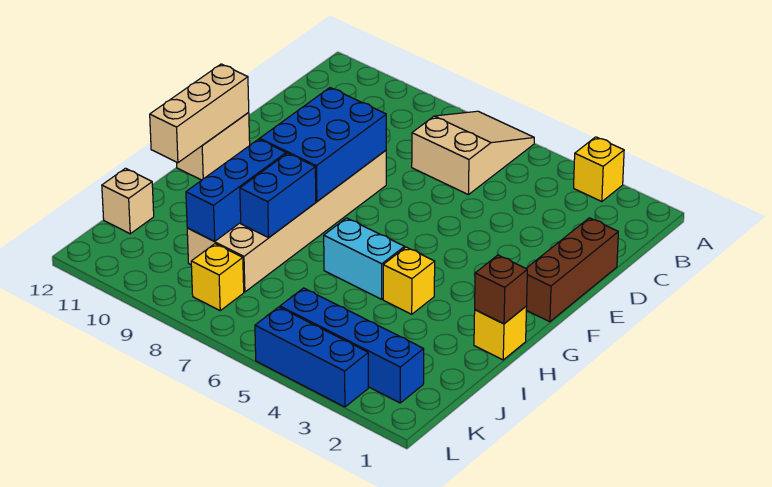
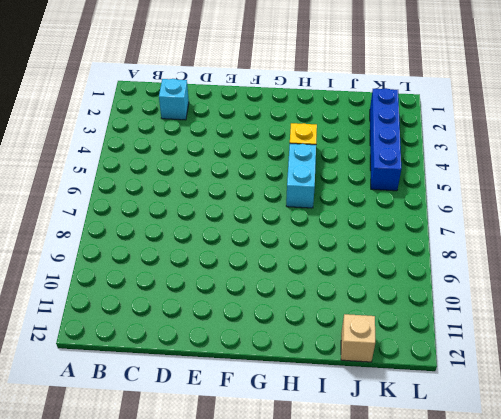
cyan 1x1 brick [159,79,189,120] -> none
none -> yellow 1x1 brick [574,137,624,202]
none -> tan 2x3 slope [412,111,534,195]
none -> brown 1x3 brick [526,218,618,322]

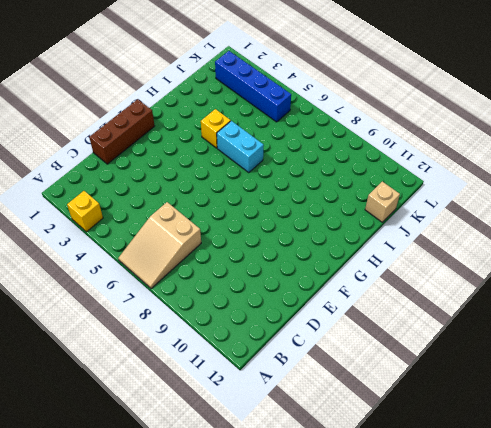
none -> tan 2x6 brick [187,150,386,292]
none -> tan 1x2 brick [177,113,250,180]
none -> yellow 1x1 brick [474,306,527,360]

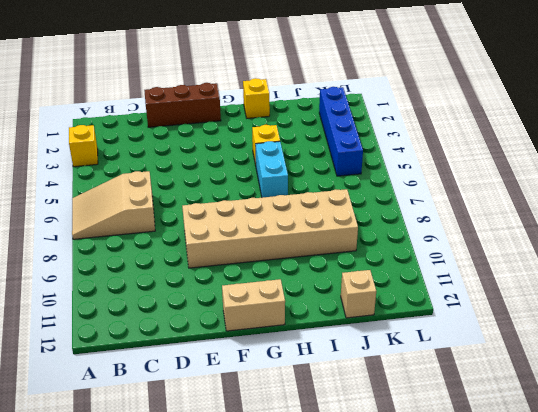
none -> yellow 1x1 brick [191,244,244,310]
none -> blue 1x3 brick [255,307,368,407]
none -> blue 2x3 brick [260,88,386,201]

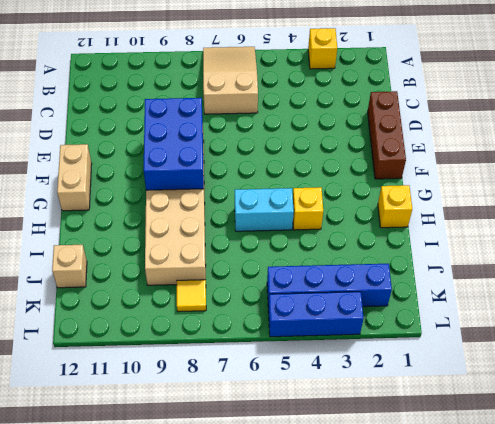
yellow 1x1 tile [177,280,206,312] -> yellow 1x1 brick [191,244,244,310]
none -> tan 1x3 brick [150,64,249,163]
none -> brown 1x1 brick [475,255,527,324]
none -> blue 1x2 brick [240,153,316,238]

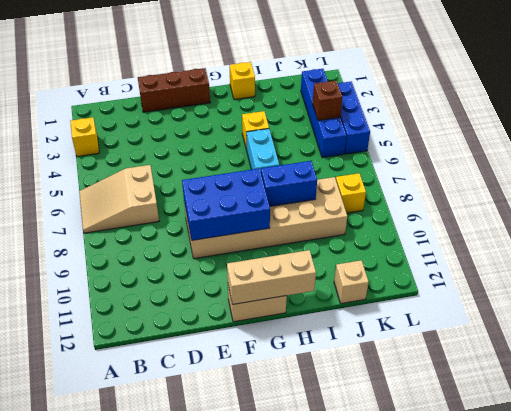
brown 1x1 brick [313,81,343,120] -> brown 1x1 brick moved to [475,255,527,324]
none -> blue 1x3 brick [186,139,286,241]

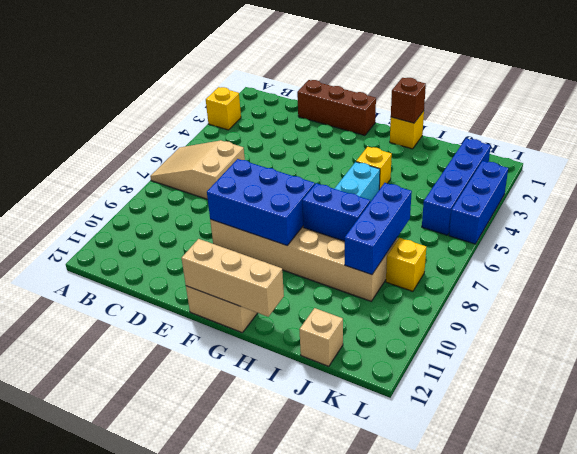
blue 1x3 brick [345,183,412,275] -> blue 1x3 brick turned to [186,139,286,241]

